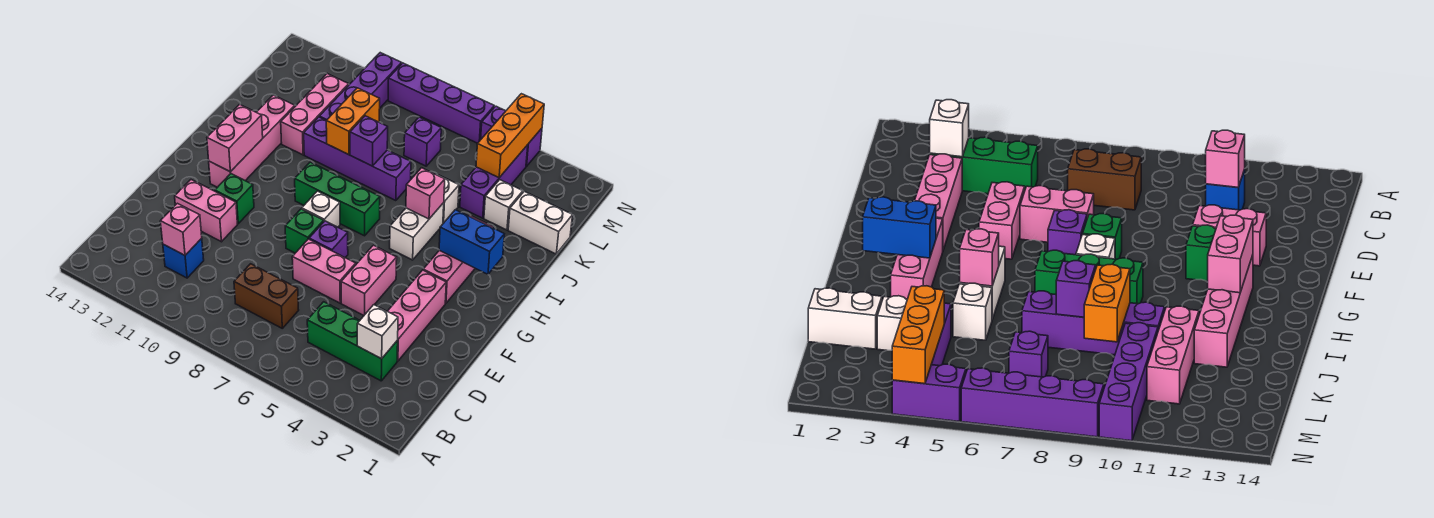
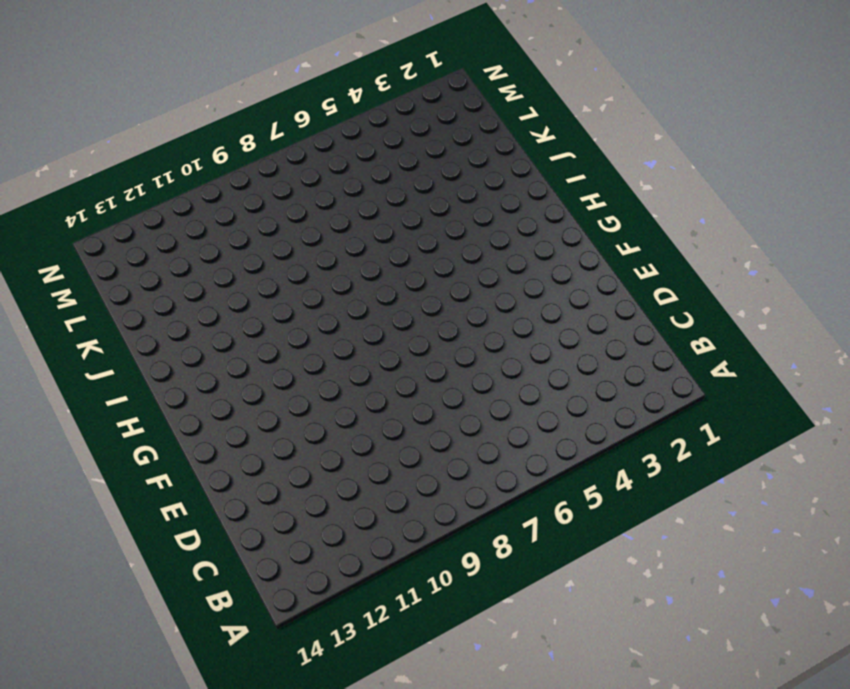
none -> green 1x3 brick [307,302,398,381]
none -> brown 1x2 brick [234,264,299,328]
none -> blue 1x1 brick [163,239,204,278]
none -> pink 1x3 brick [387,270,446,361]

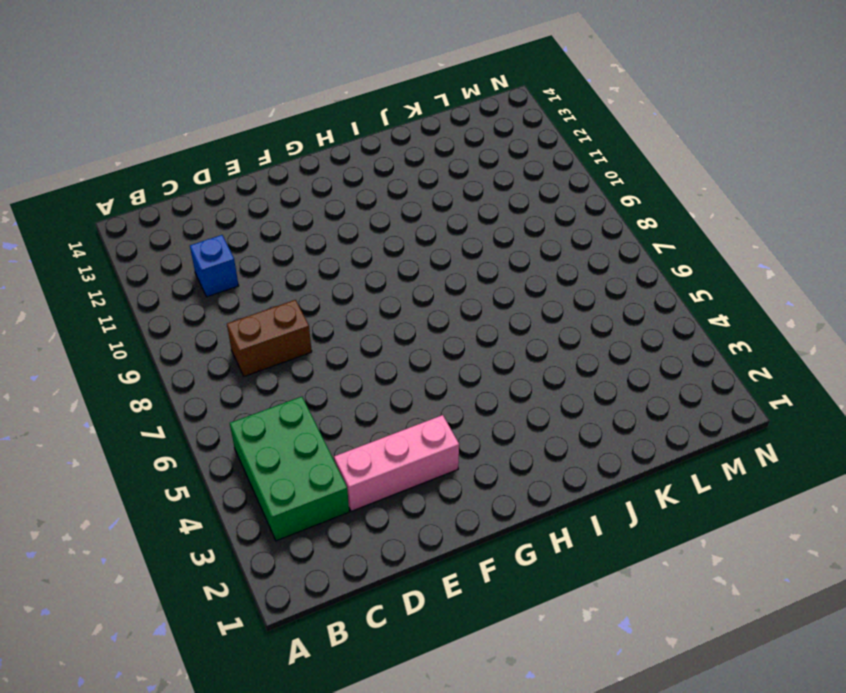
green 2x3 brick [230,397,349,541] -> green 1x3 brick [307,302,398,381]
brown 1x2 brick [227,300,312,376] -> brown 1x2 brick turned to [234,264,299,328]
none -> pink 1x2 brick [341,245,397,315]
none -> pink 1x2 brick [292,239,356,303]
none -> pink 1x2 brick [175,180,237,242]
none -> purple 1x1 brick [309,221,348,258]

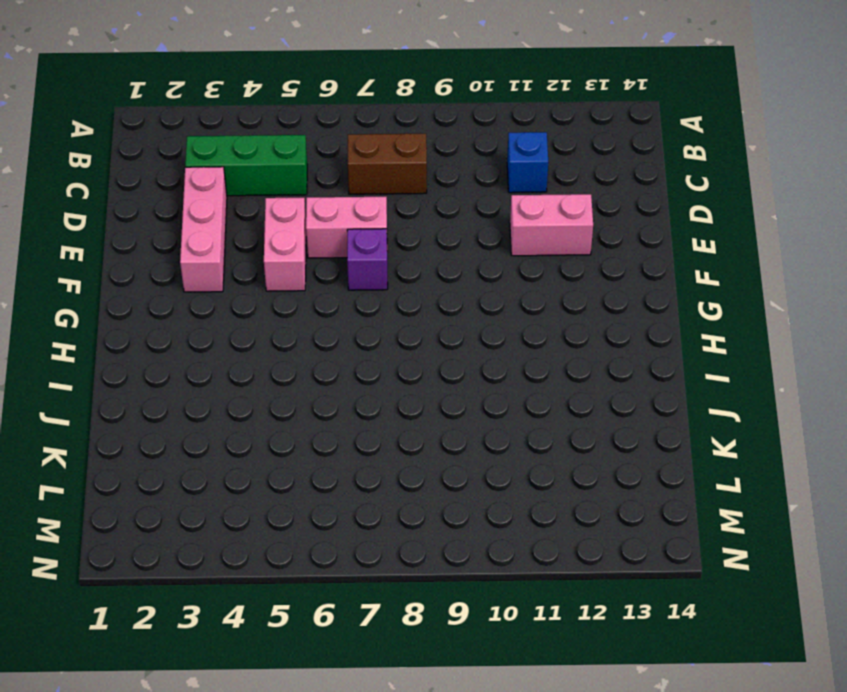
none -> green 1x1 brick [285,209,324,253]
none -> green 1x1 brick [215,174,254,224]
none -> pink 1x3 brick [423,215,493,303]
none -> white 1x1 brick [302,191,340,227]

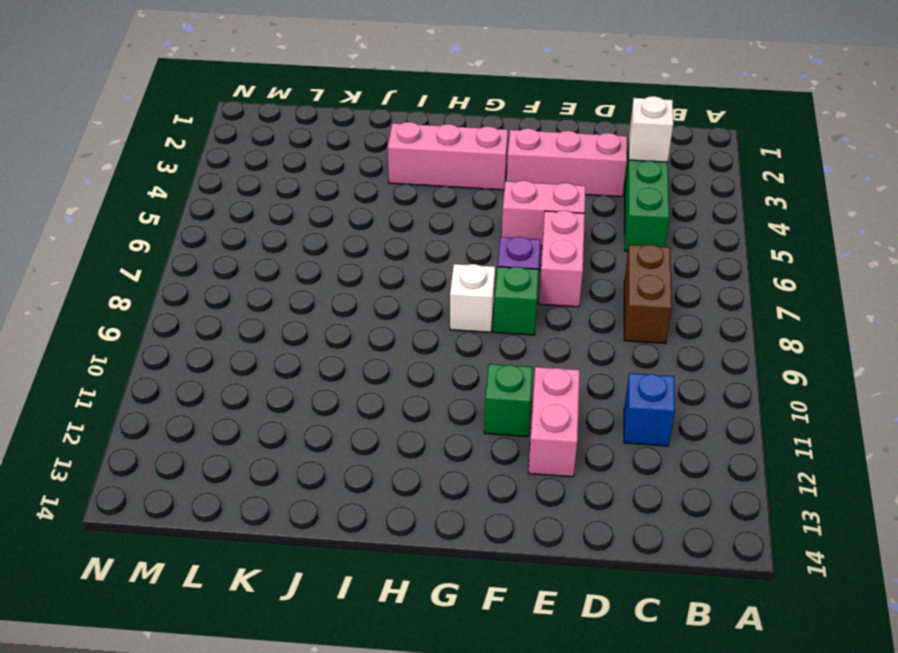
none -> pink 1x4 brick [209,95,295,187]
none -> white 1x2 brick [390,203,444,260]
none -> green 1x3 brick [295,162,380,236]
none -> white 1x1 brick [436,174,459,223]

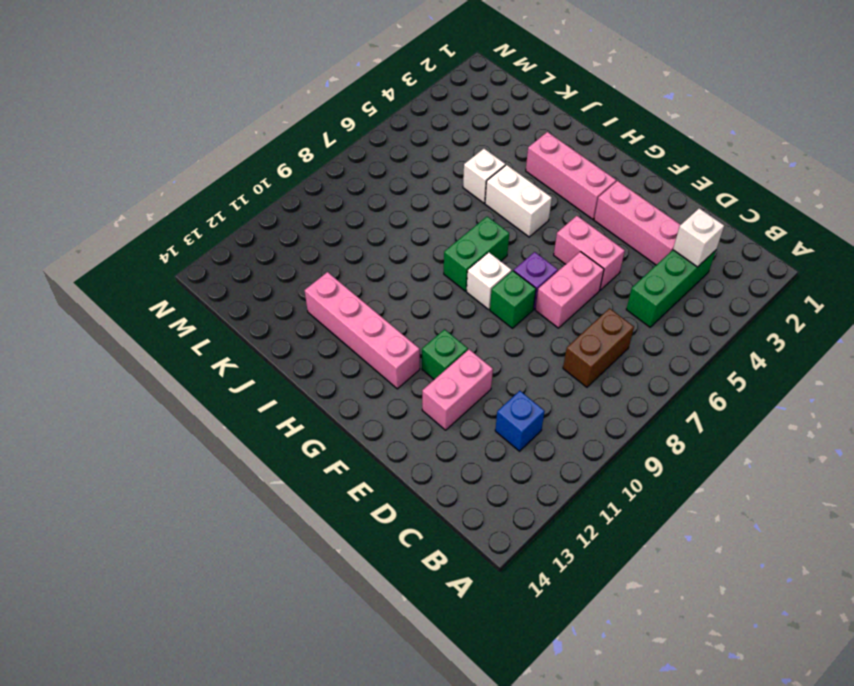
green 1x2 brick [444,216,509,291] -> green 1x3 brick [295,162,380,236]
none -> purple 1x4 brick [304,117,411,201]
none -> pink 1x3 brick [281,74,349,155]
none -> white 1x2 brick [508,191,573,254]
none -> white 1x1 brick [484,180,523,230]

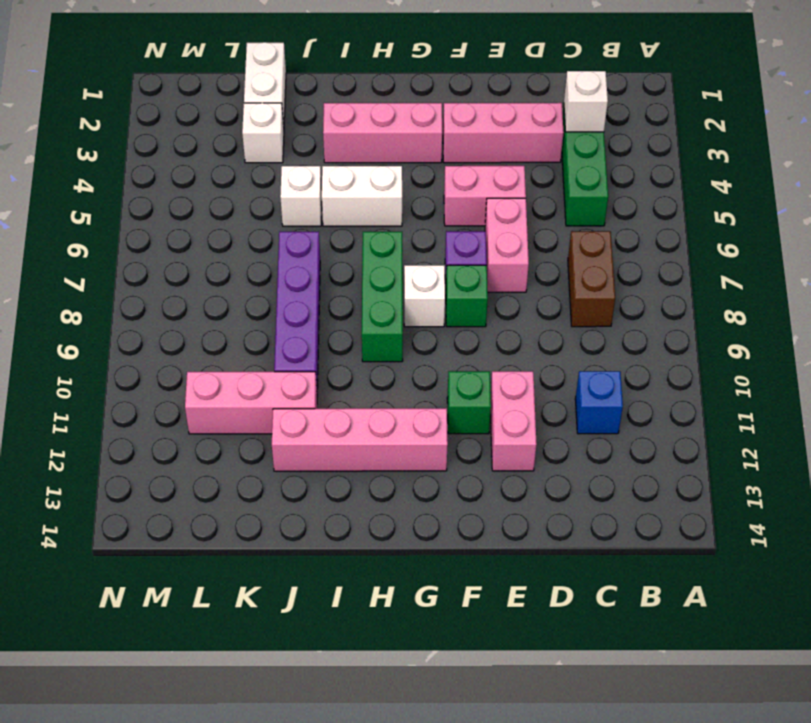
none -> purple 1x3 brick [460,145,528,218]
none -> purple 1x4 brick [319,53,402,120]
none -> purple 1x1 brick [404,117,441,166]
none -> purple 1x2 brick [481,106,542,166]

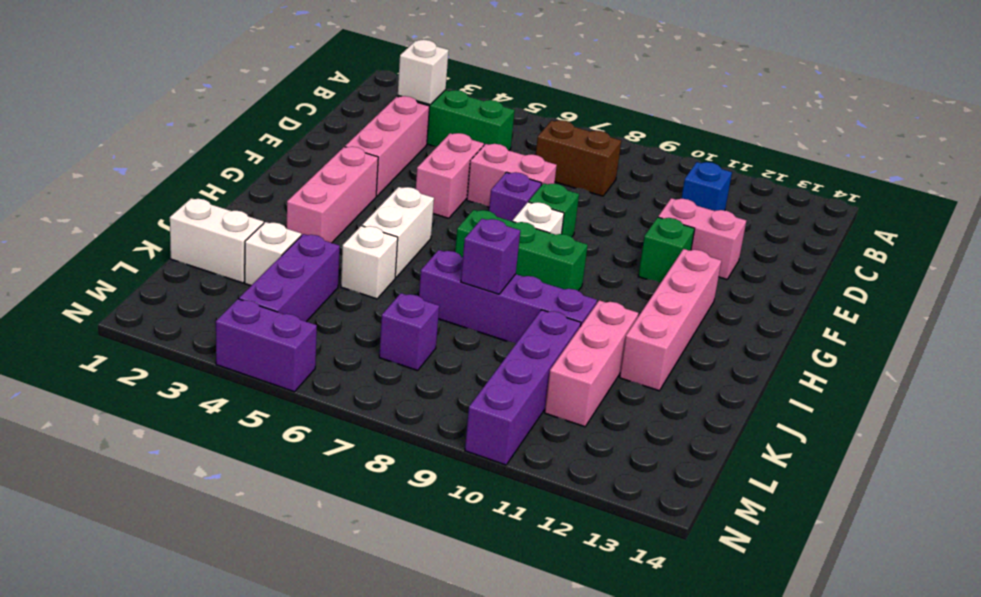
none -> purple 1x4 brick [388,63,494,143]
none -> pink 1x1 brick [160,203,202,255]
none -> pink 1x2 brick [207,104,263,172]
none -> blue 1x2 brick [439,210,504,274]

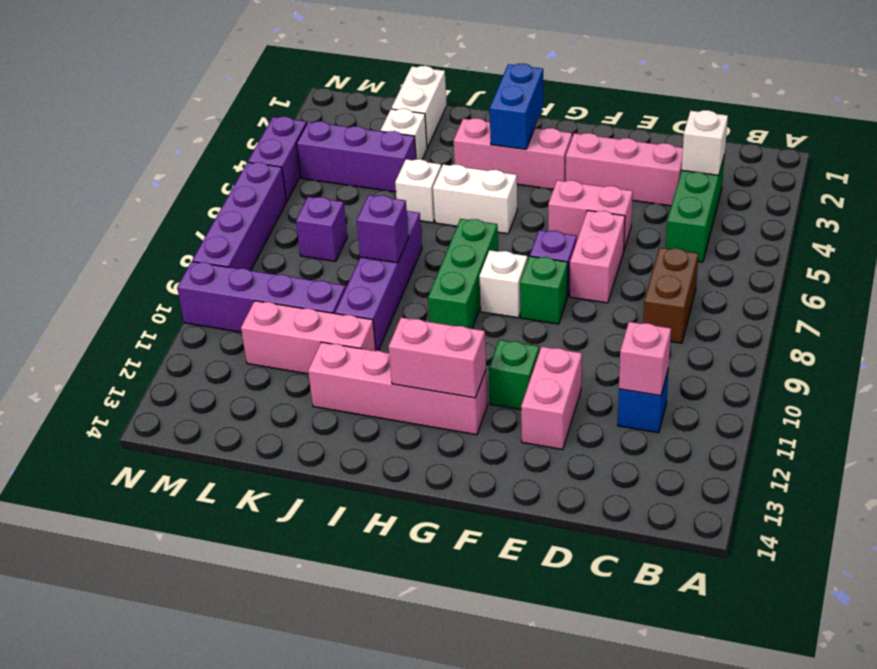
none -> pink 1x1 brick [406,168,445,219]
none -> orange 1x2 brick [326,88,380,155]
none -> orange 1x3 brick [476,94,544,178]

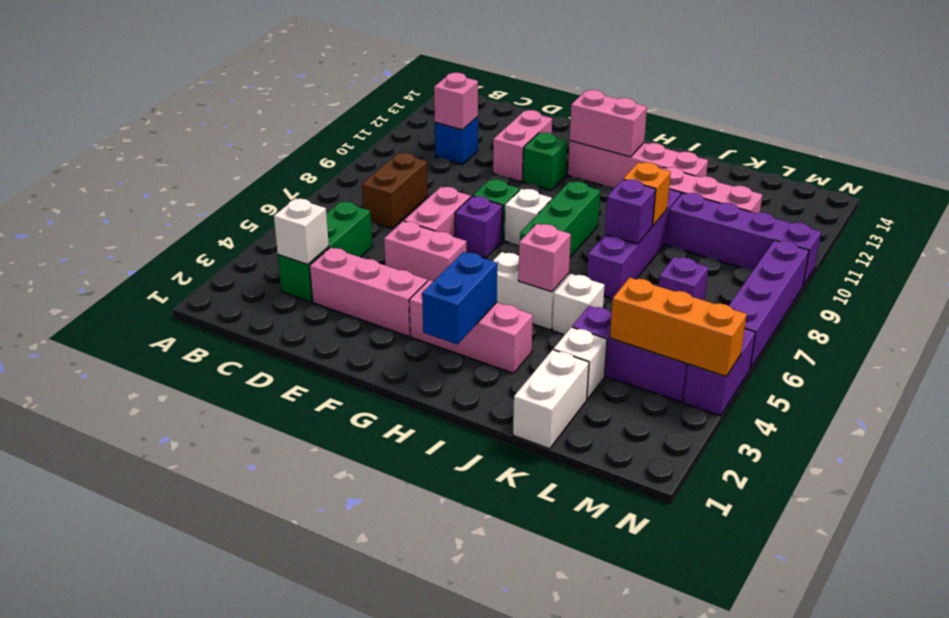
orange 1x1 brick [623,162,671,226] -> orange 1x2 brick [326,88,380,155]

